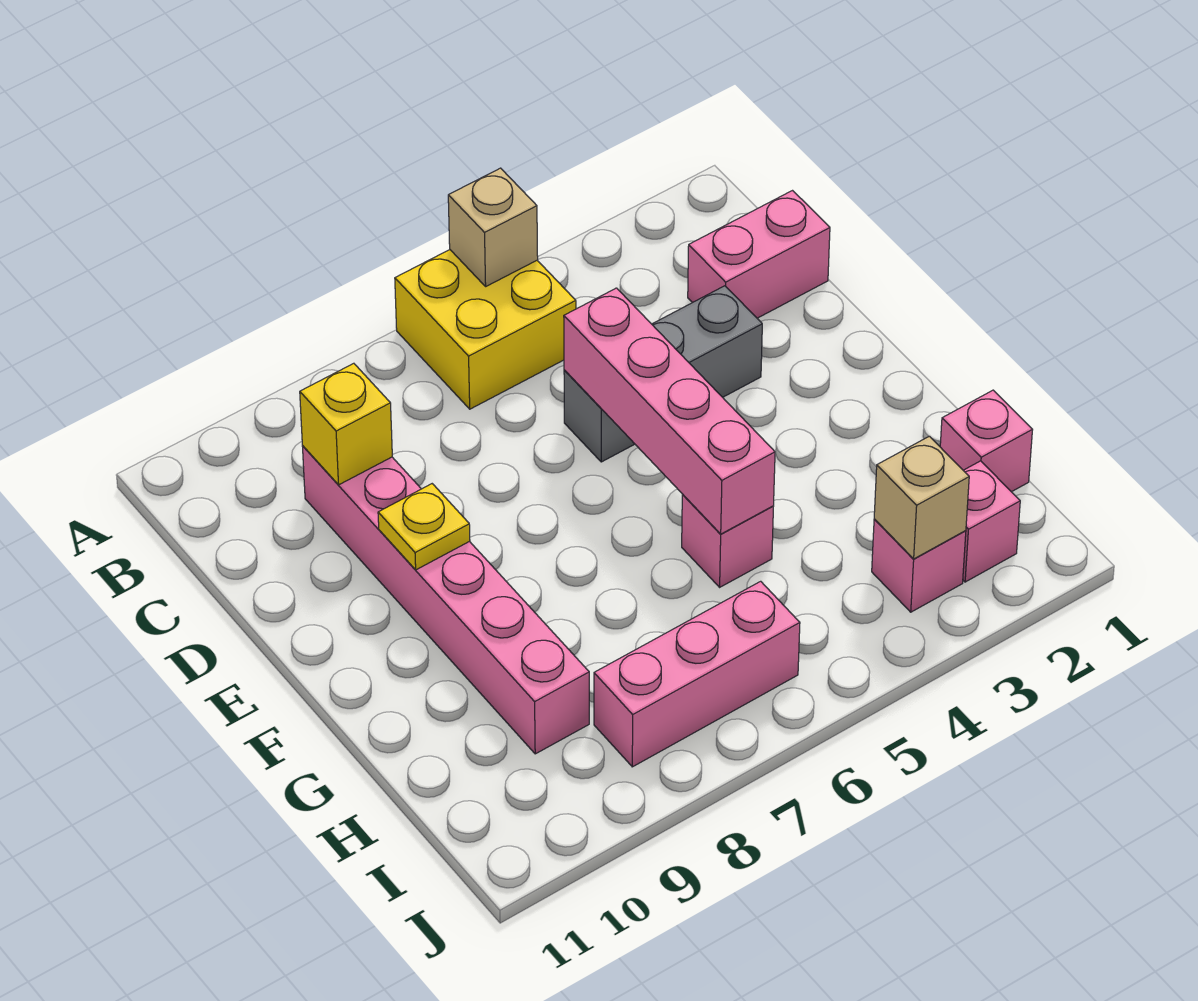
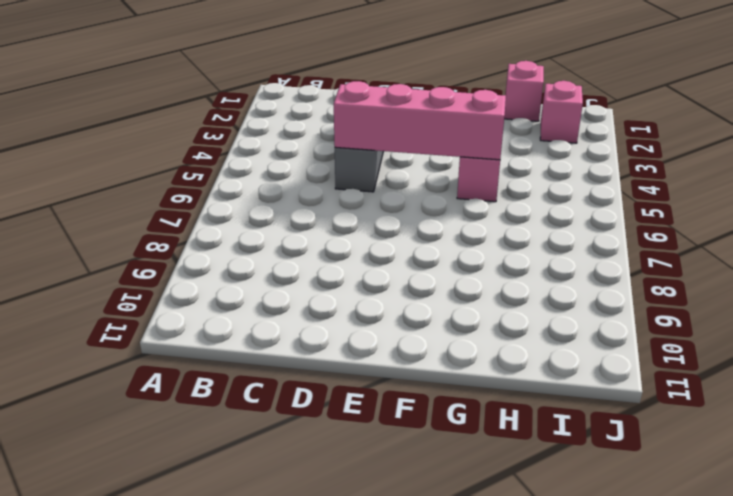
none -> yellow 2x2 brick [395,250,576,409]
none -> pink 1x2 brick [688,191,830,318]
none -> pink 1x6 brick [302,446,589,754]

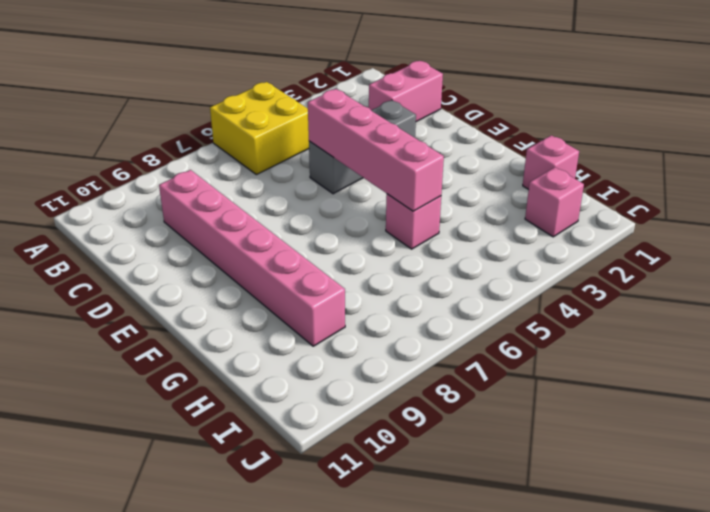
none -> pink 1x1 brick [872,519,966,612]
none -> pink 1x3 brick [594,581,800,767]
none -> tan 1x1 brick [448,168,538,286]

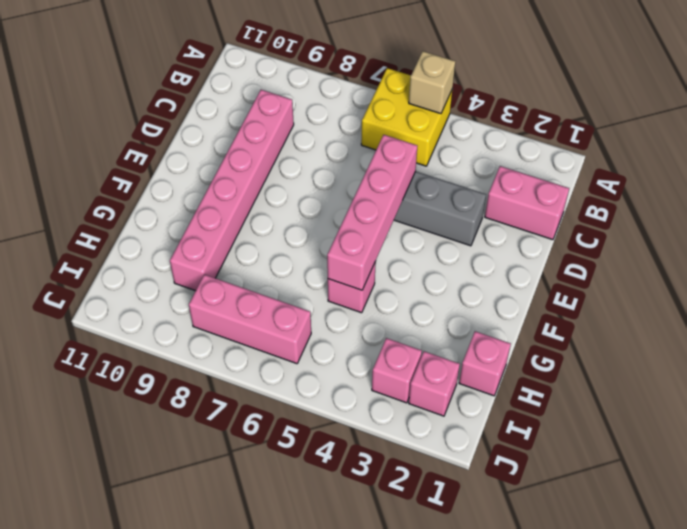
none -> yellow 1x1 brick [300,363,392,485]
none -> yellow 1x1 plate [378,484,470,570]
none -> tan 1x1 brick [874,436,969,559]

